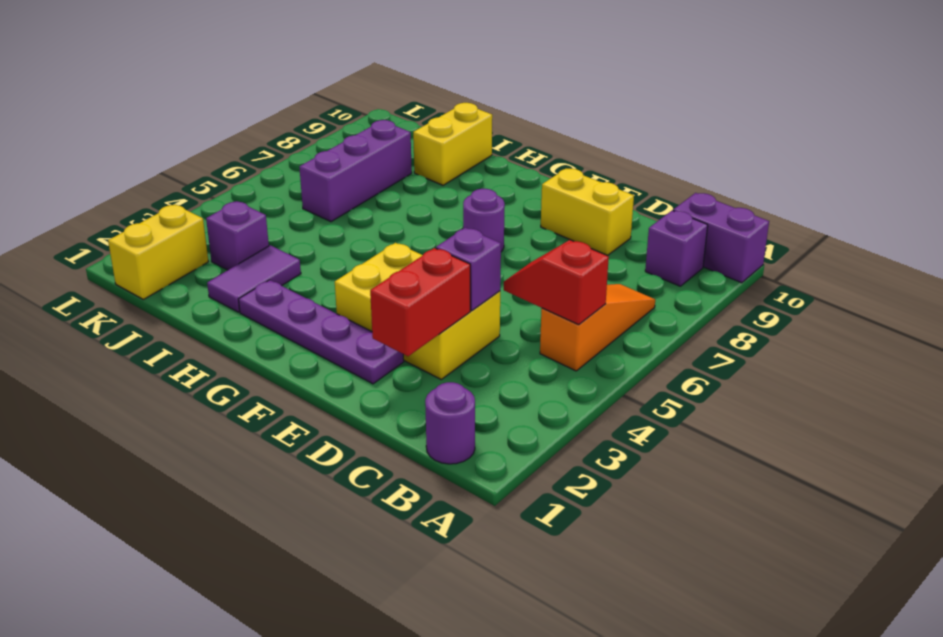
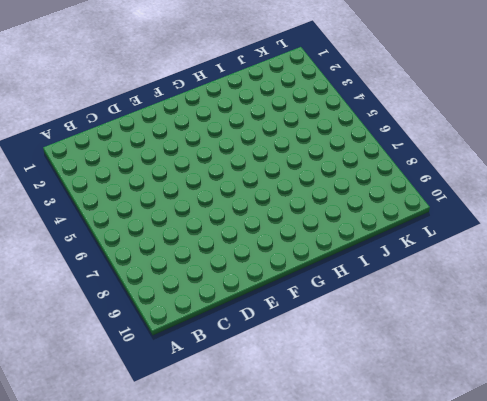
none -> purple 1x2 brick [673,193,769,283]
none -> purple 1x1 round brick [425,382,475,464]
none -> orange 1x3 slope [540,284,655,371]

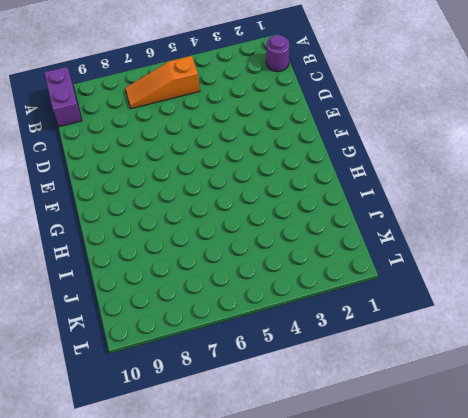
none -> purple 1x1 brick [645,211,708,286]
none -> yellow 2x3 brick [335,243,500,379]
none -> yellow 1x2 brick [541,169,634,256]

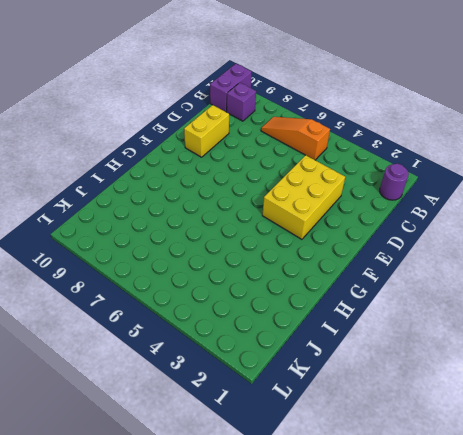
none -> purple 1x4 plate [239,280,404,384]
none -> purple 1x1 round brick [463,189,505,252]
none -> purple 1x2 tile [207,245,301,312]

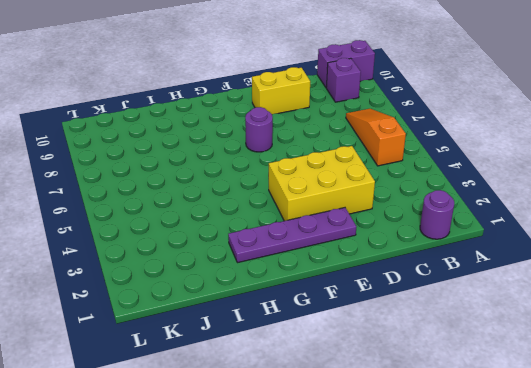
none -> purple 1x2 tile [207,245,301,312]
none -> yellow 1x2 brick [413,103,492,185]
none -> purple 1x1 brick [206,201,269,270]

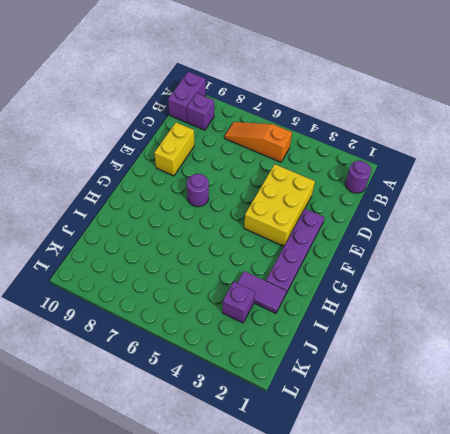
none -> yellow 1x2 brick [413,103,492,185]
none -> purple 1x3 brick [299,120,412,222]
none -> yellow 1x2 brick [108,204,208,299]

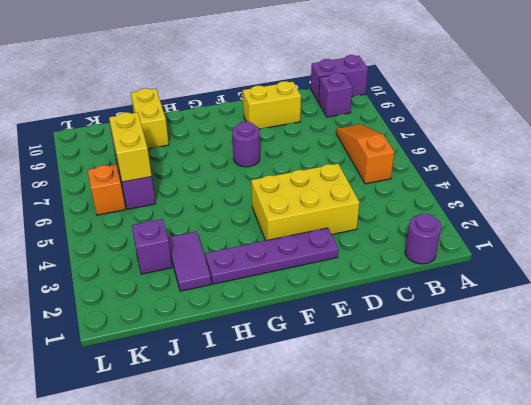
yellow 1x2 brick [109,112,152,182] -> yellow 1x2 brick moved to [108,204,208,299]
orange 1x1 brick [88,164,125,215] -> none
none -> red 1x2 slope [504,240,609,325]
none -> red 1x2 brick [370,248,470,356]
none -> purple 1x1 brick [436,228,501,311]

